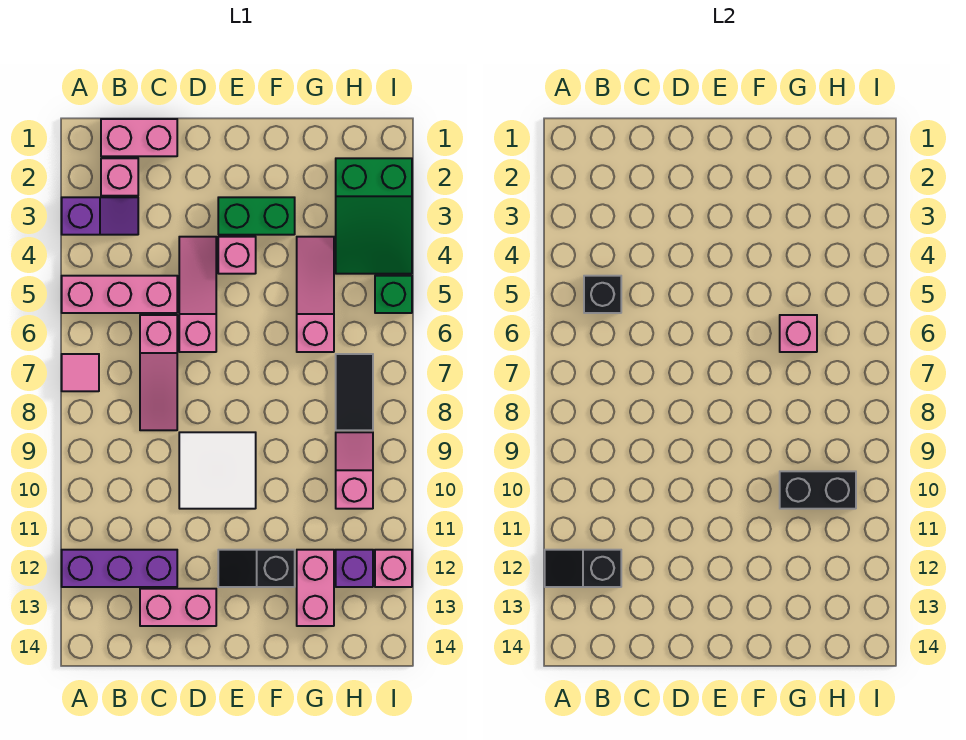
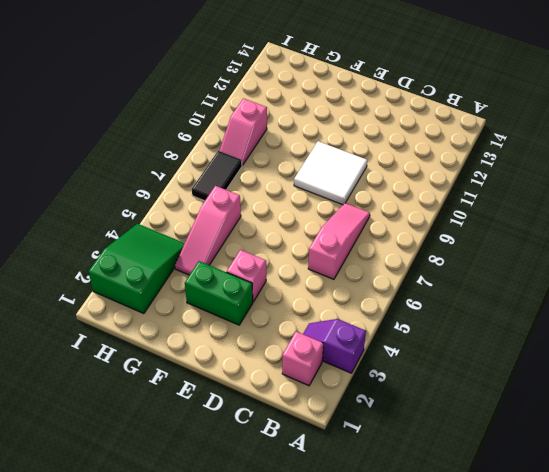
none -> pink 1x3 brick [62,276,177,313]
none -> pink 1x1 tile [62,354,99,391]
none -> purple 1x3 brick [62,550,177,587]

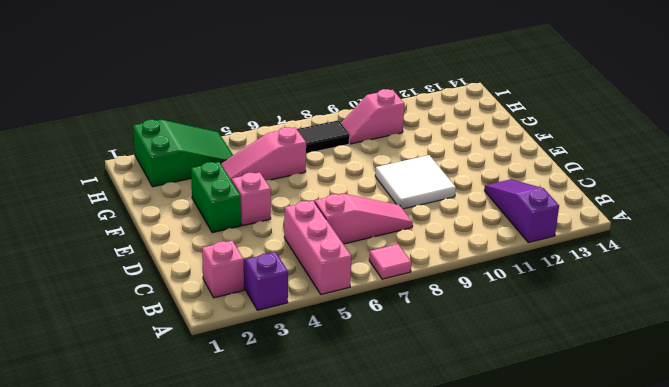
purple 1x3 slope [484,179,559,243] -> purple 1x3 brick [62,550,177,587]
none -> pink 1x2 brick [101,119,177,156]
none -> pink 1x2 brick [140,589,216,626]
none -> pink 1x3 slope [179,237,216,352]

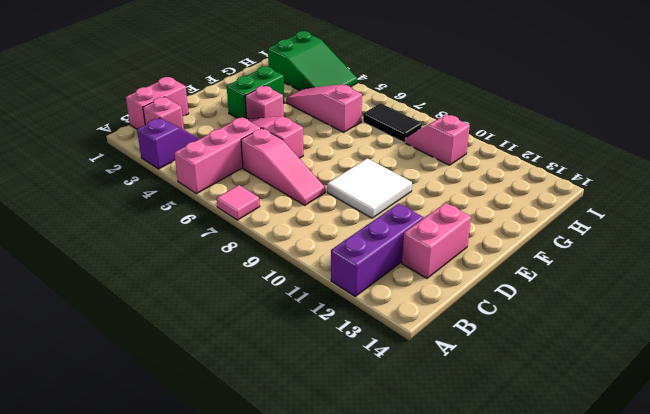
none -> black 1x2 slope [218,550,295,587]
none -> pink 1x2 brick [297,550,334,626]
none -> purple 1x1 brick [336,550,373,587]

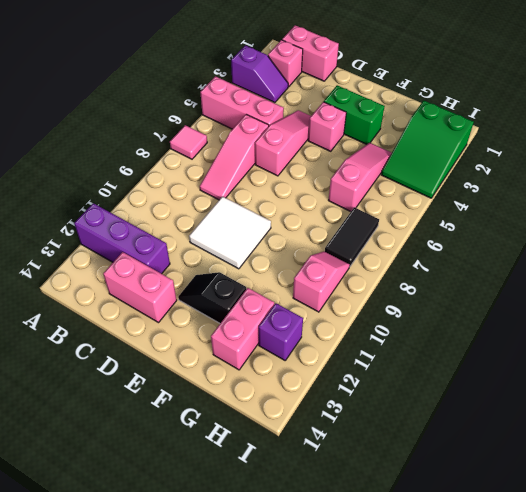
none -> green 1x1 brick [375,276,412,313]
none -> pink 1x1 brick [375,550,412,587]
none -> black 1x2 slope [545,550,621,587]

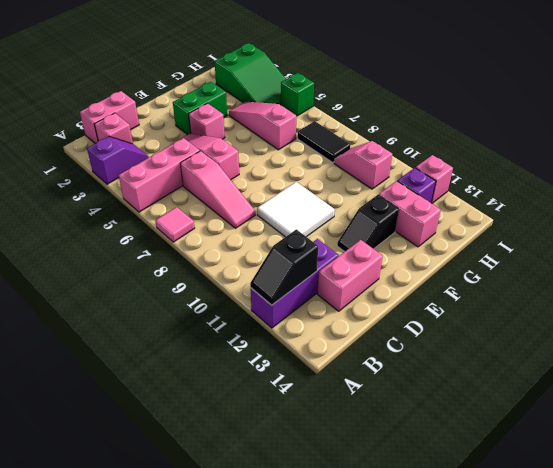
none -> black 1x1 brick [584,276,621,313]
none -> pink 1x1 brick [780,315,817,352]
none -> black 1x2 brick [780,471,856,509]

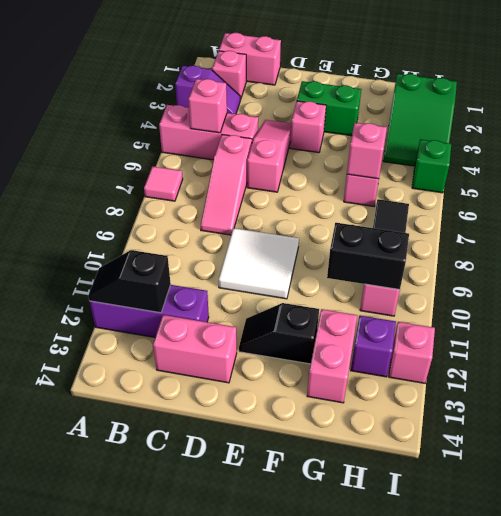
pink 1x1 brick [188,79,227,133] -> black 1x1 brick [584,276,621,313]

